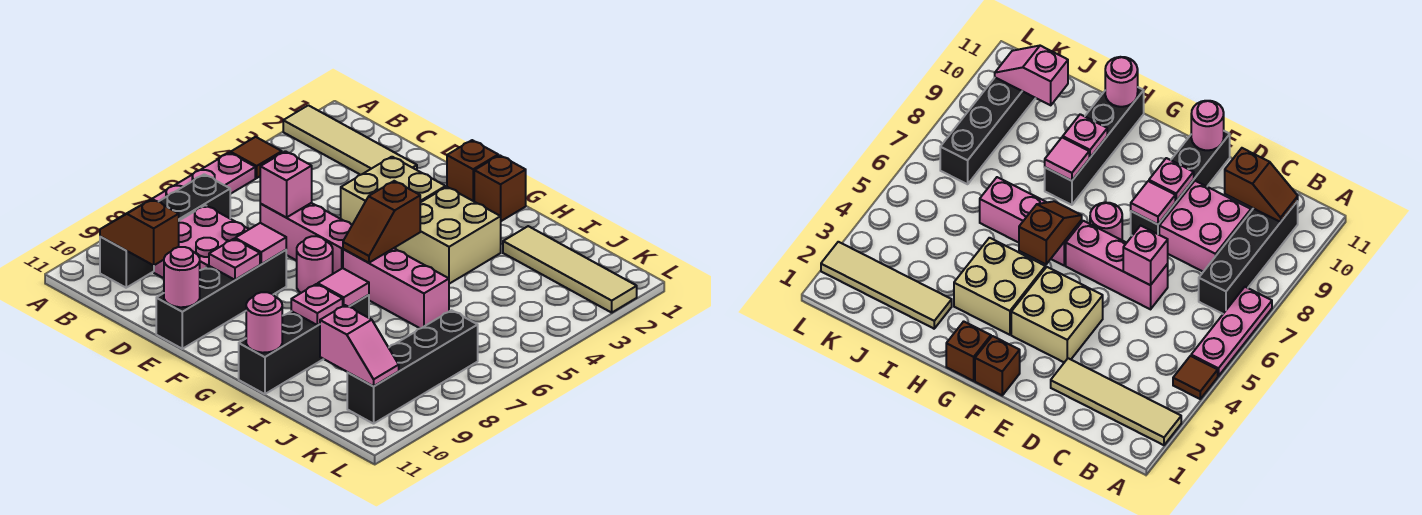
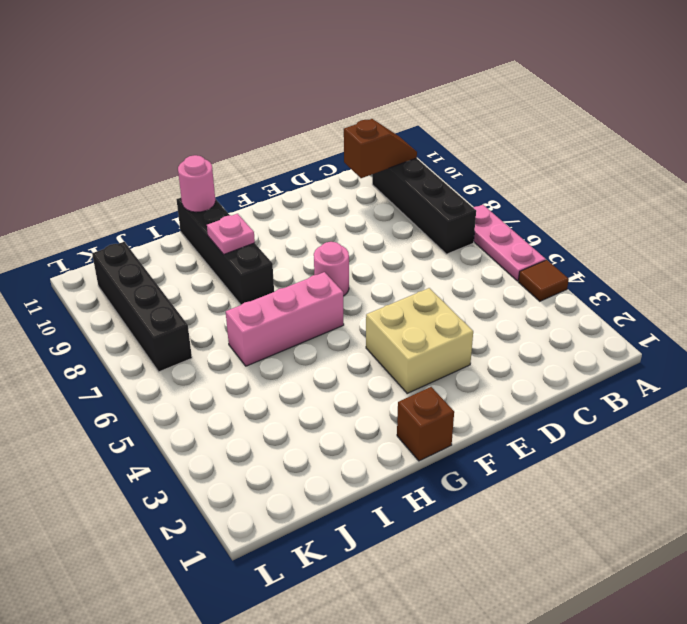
none -> tan 1x4 tile [283,105,417,175]
none -> pink 2x2 brick [154,205,249,278]
none -> pink 1x3 brick [260,203,352,274]

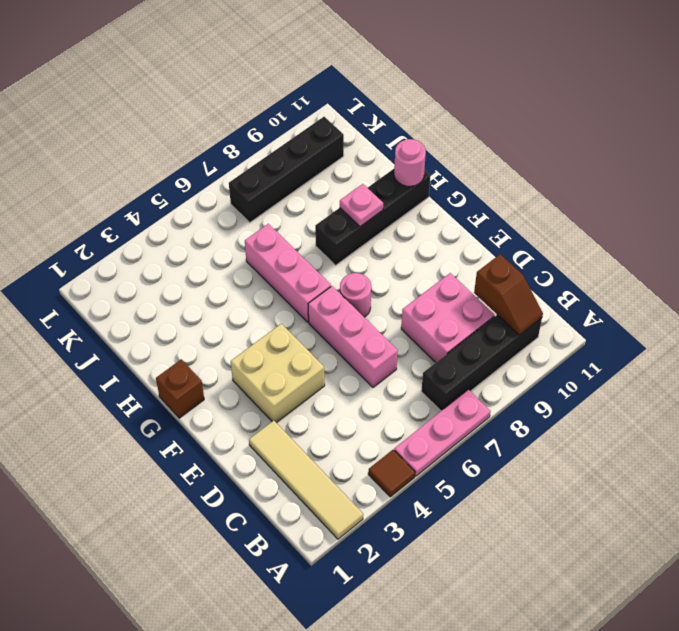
none -> black 1x4 brick [156,250,286,349]
none -> brown 1x1 brick [447,140,498,201]
none -> tan 2x2 brick [396,187,501,284]

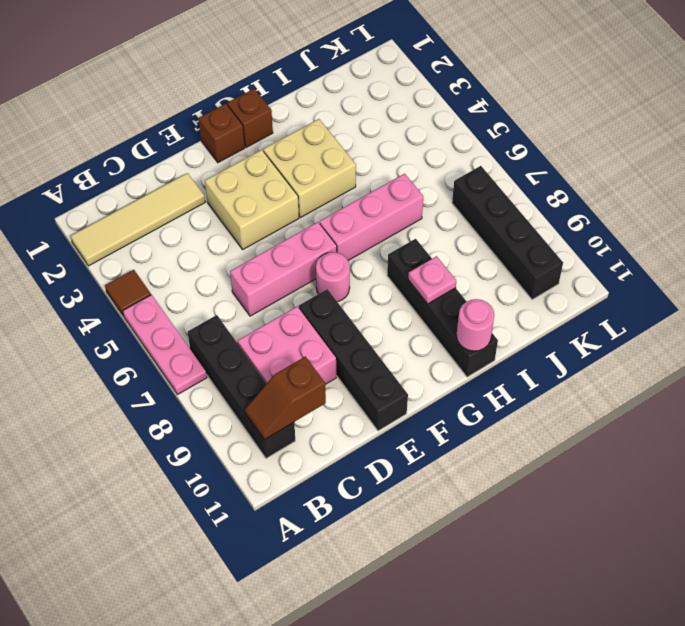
none -> tan 1x4 tile [503,226,637,313]
none -> pink 1x1 brick [260,151,312,218]
none -> pink 1x1 tile [235,223,286,264]

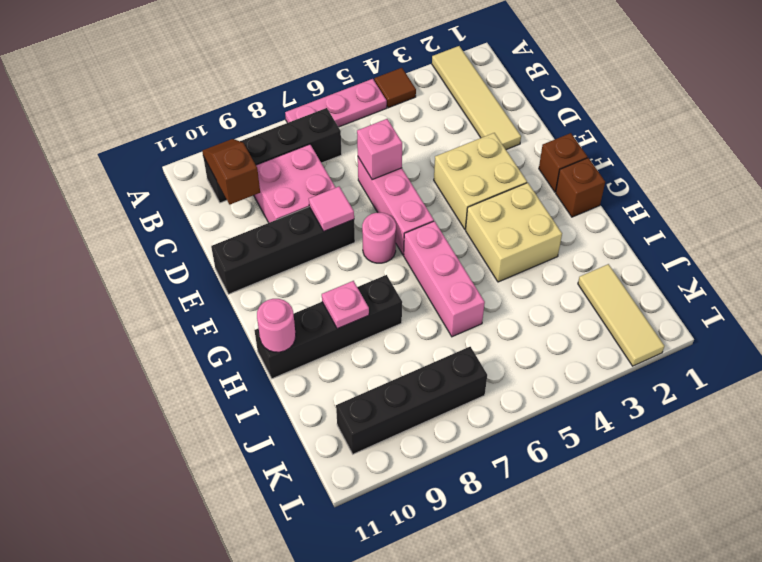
tan 1x3 tile [578,264,664,366] -> tan 1x4 tile [503,226,637,313]
none -> pink 1x1 plate [209,239,260,280]
none -> pink 1x1 round brick [164,247,200,307]
none -> brown 1x2 slope [343,181,420,263]

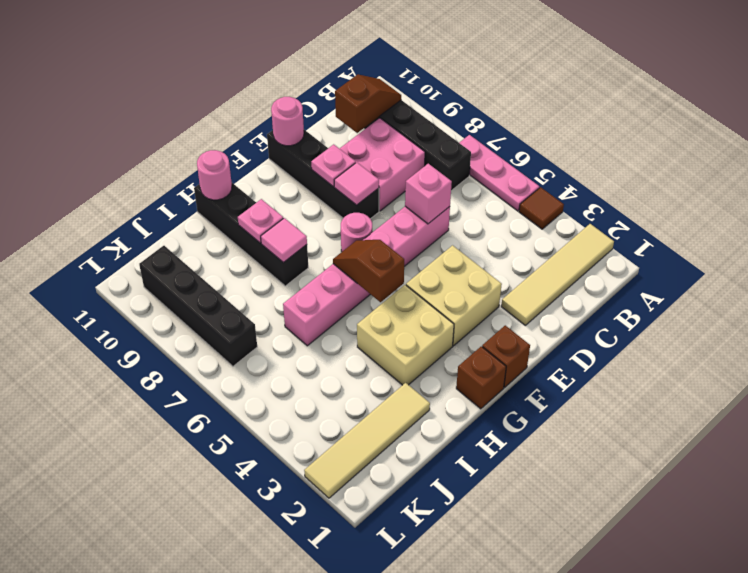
none -> pink 1x2 slope [320,305,399,386]

